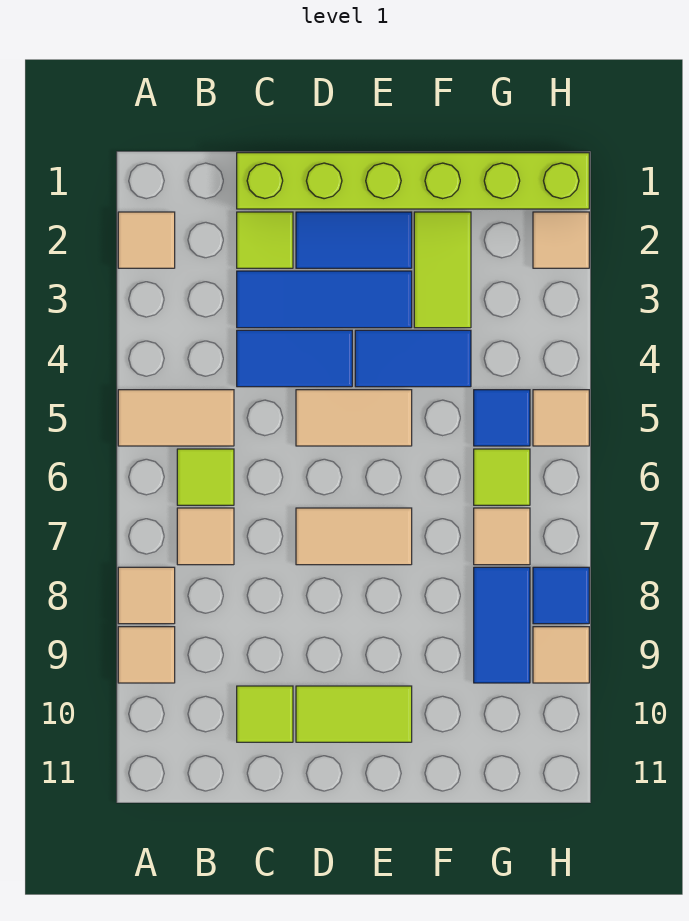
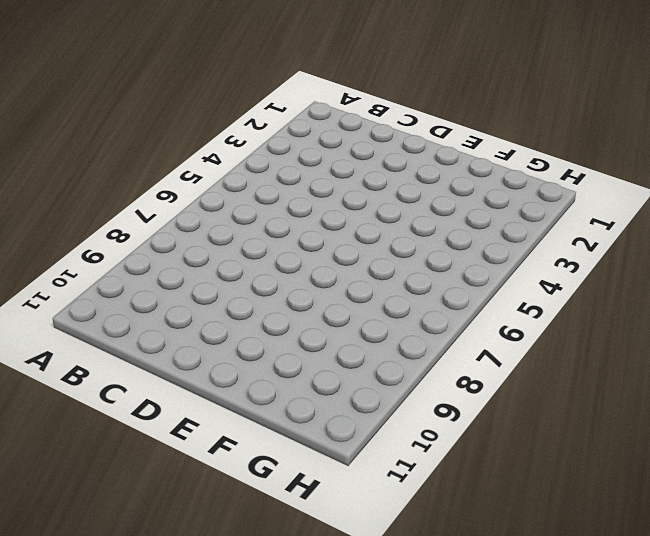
none -> tan 1x1 tile [118,212,175,268]
none -> tan 1x2 tile [118,390,234,446]
none -> tan 1x1 tile [118,567,175,624]

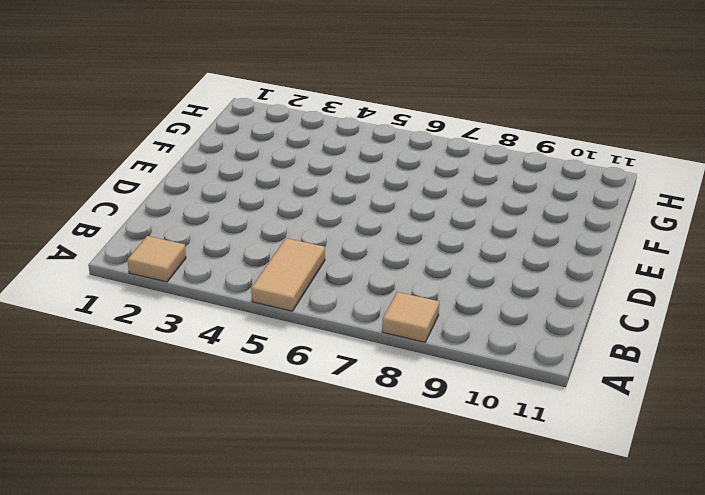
none -> tan 1x1 tile [118,627,175,683]
none -> lime 1x1 tile [177,449,234,505]
none -> tan 1x1 tile [177,508,234,565]

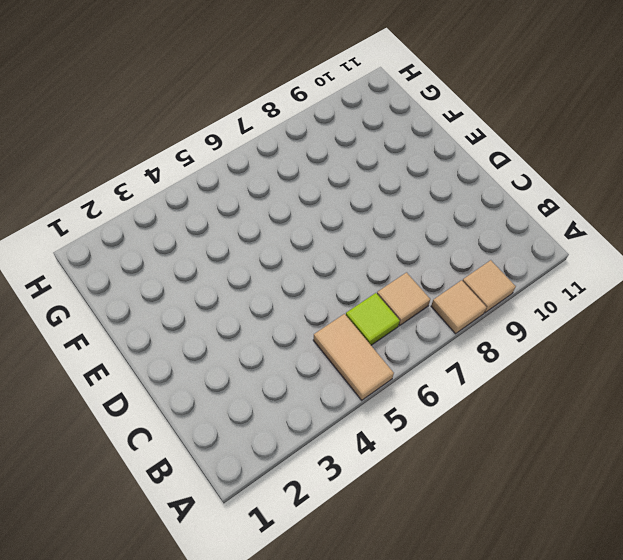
none -> tan 1x1 tile [118,212,175,268]
none -> lime 1x6 brick [237,153,589,209]
none -> lime 1x1 tile [237,212,293,268]

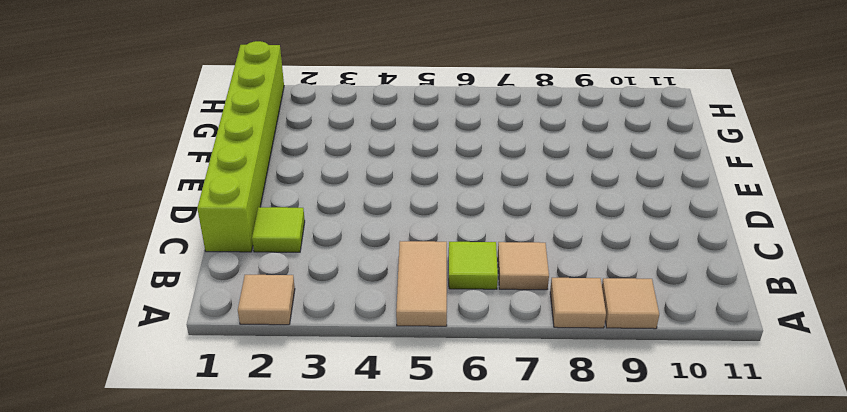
none -> blue 1x3 tile [237,271,412,328]
none -> blue 1x2 tile [237,330,352,387]
none -> lime 1x1 tile [237,686,293,742]

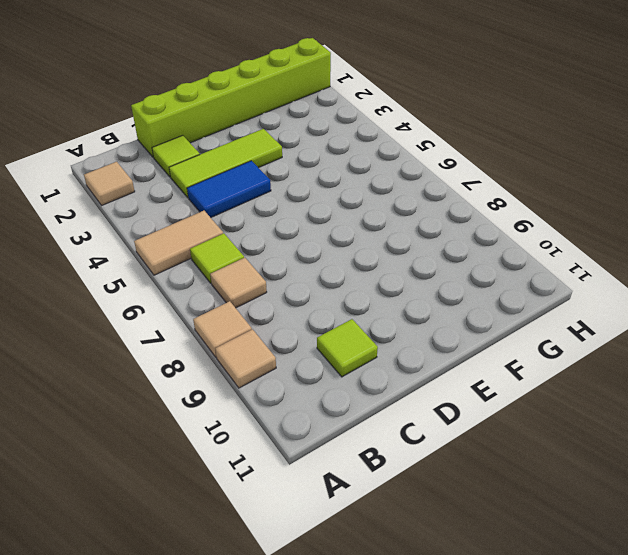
lime 1x3 tile [169,129,282,198] -> blue 1x3 tile [237,271,412,328]
none -> blue 1x2 tile [296,212,412,268]
none -> tan 1x2 tile [296,390,412,446]
none -> tan 1x2 tile [296,508,412,565]

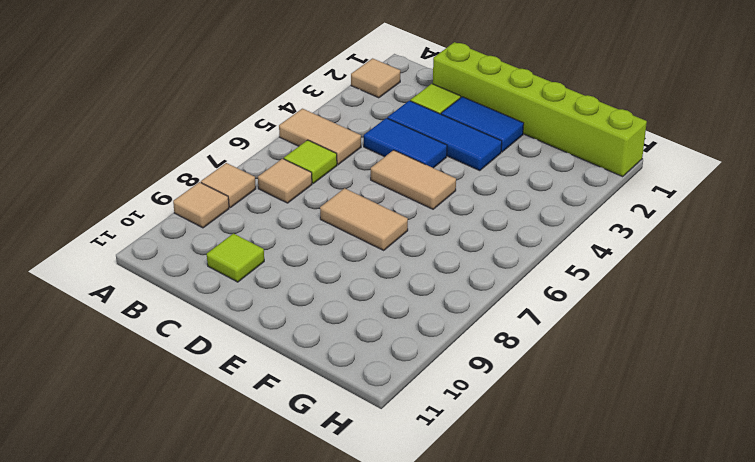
none -> lime 1x2 tile [296,686,412,742]
none -> blue 1x2 tile [355,330,471,387]
none -> lime 1x2 tile [414,212,471,328]

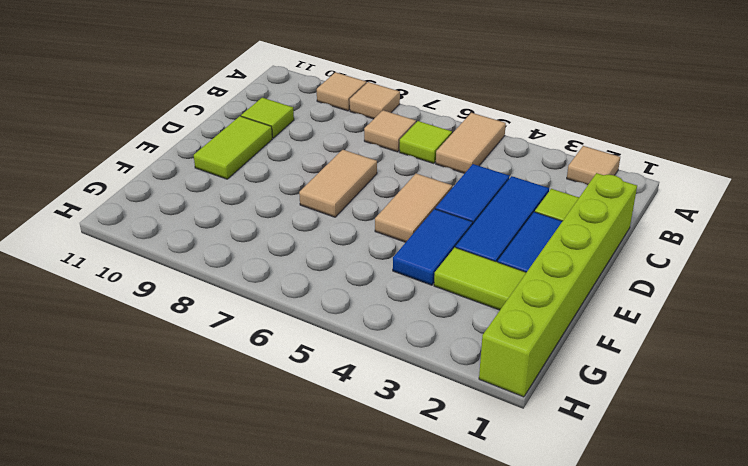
none -> blue 1x1 tile [474,390,530,446]
none -> lime 1x1 tile [474,449,530,505]
none -> tan 1x1 tile [474,508,530,565]

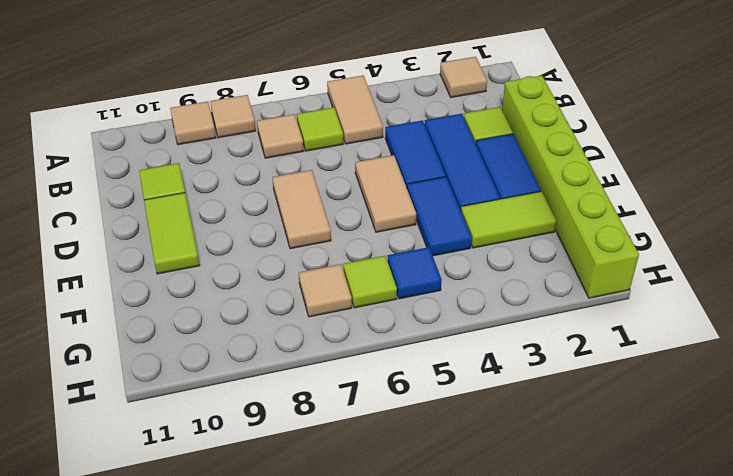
none -> blue 1x2 tile [474,567,530,683]
none -> tan 1x1 tile [533,212,589,268]
none -> tan 1x1 tile [533,390,589,446]

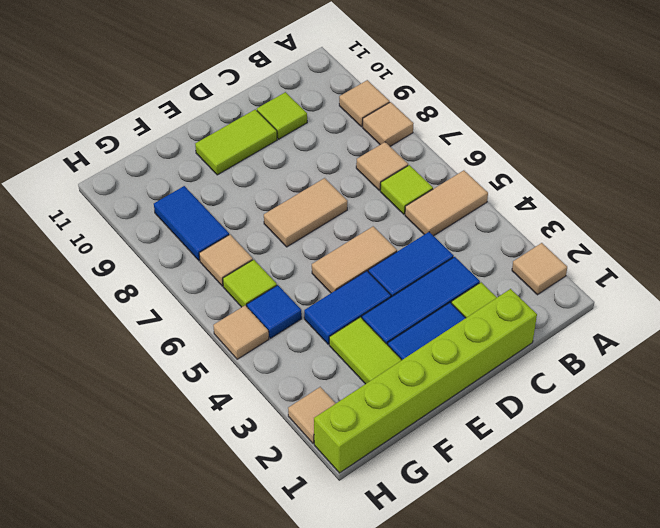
none -> blue 1x1 tile [533,567,589,624]
none -> tan 1x1 tile [533,627,589,683]

